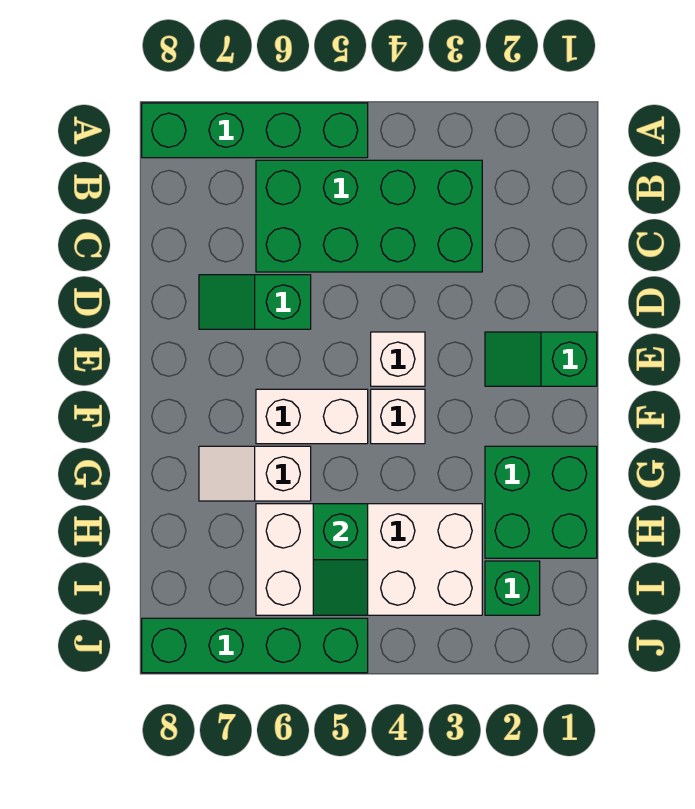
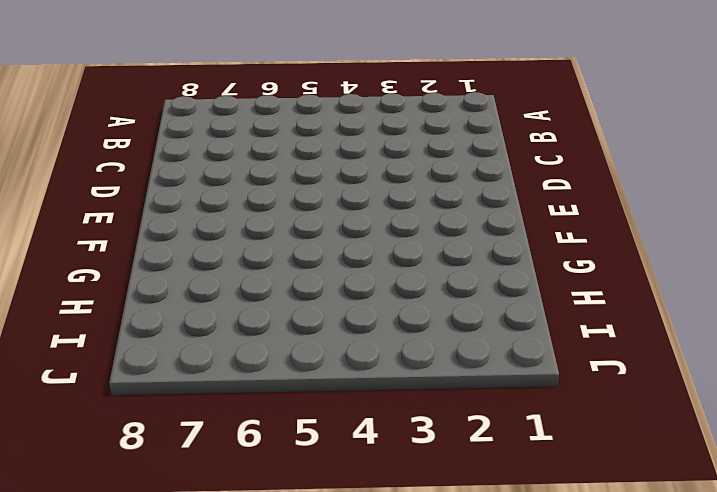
none -> green 1x4 brick [142,103,368,158]
none -> green 2x4 brick [256,160,482,272]
none -> green 1x2 slope [199,275,311,329]

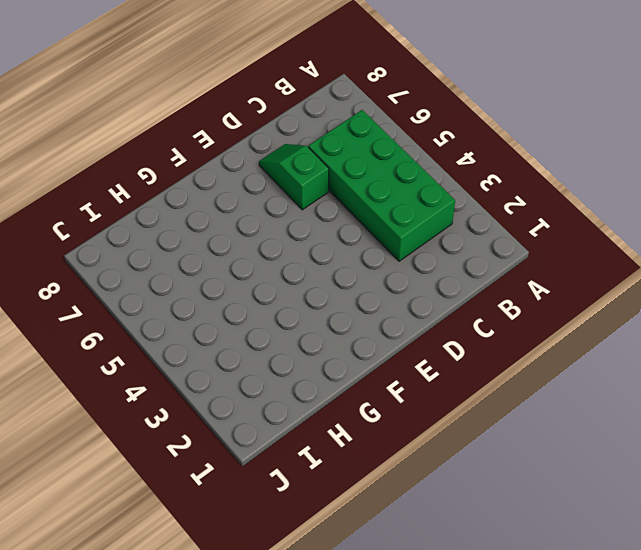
none -> green 1x4 brick [142,103,368,158]
none -> green 1x2 slope [485,332,597,386]
none -> white 1x1 brick [371,332,425,386]

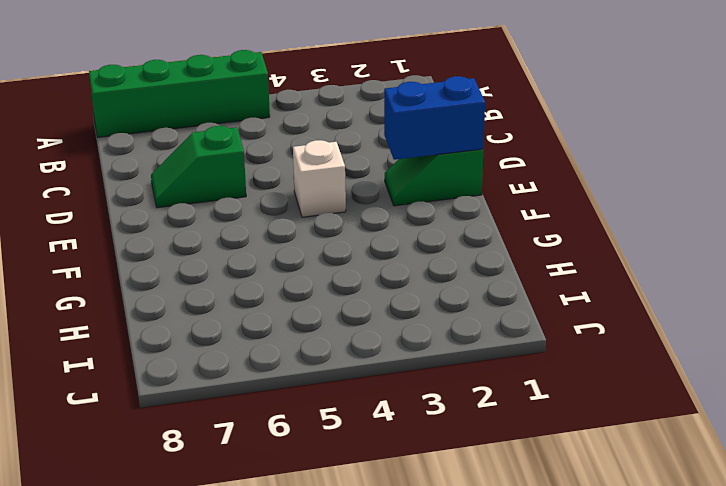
blue 1x2 brick [384,76,485,160] -> none
none -> green 2x4 brick [256,160,482,272]
none -> white 1x1 brick [371,389,425,444]
none -> white 1x2 brick [256,389,368,444]

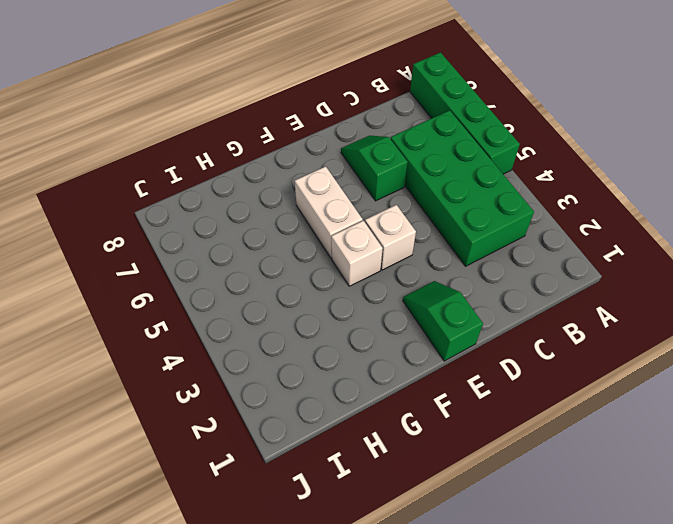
none -> green 2x2 brick [485,446,597,558]
none -> white 1x2 slope [199,446,311,501]
none -> white 2x4 brick [256,504,482,615]

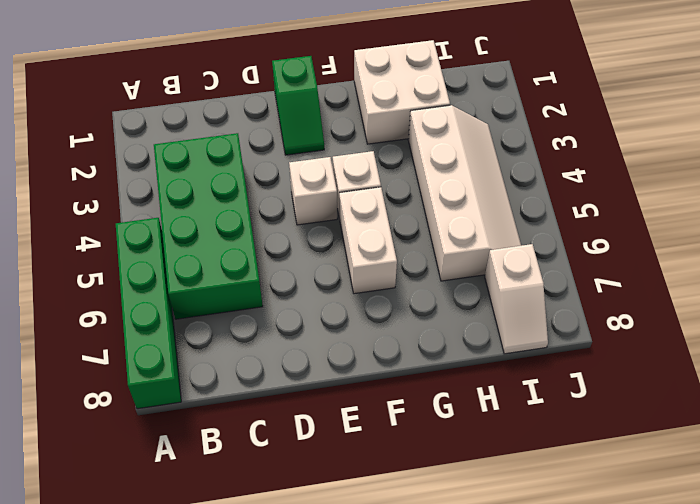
white 2x2 brick [354,40,450,144] -> green 2x2 brick [485,446,597,558]
white 2x4 slope [408,105,521,281] -> white 2x4 brick [256,504,482,615]
white 1x2 slope [485,244,548,354] -> white 1x2 slope moved to [199,446,311,501]
none -> green 1x2 slope [199,275,311,329]
none -> green 1x1 brick [485,561,540,615]
none -> green 1x4 brick [142,618,368,673]

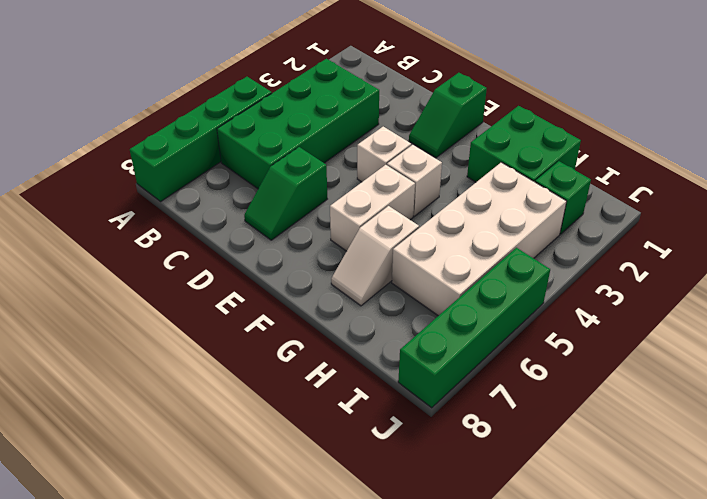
none -> green 1x2 slope [313,504,368,615]

